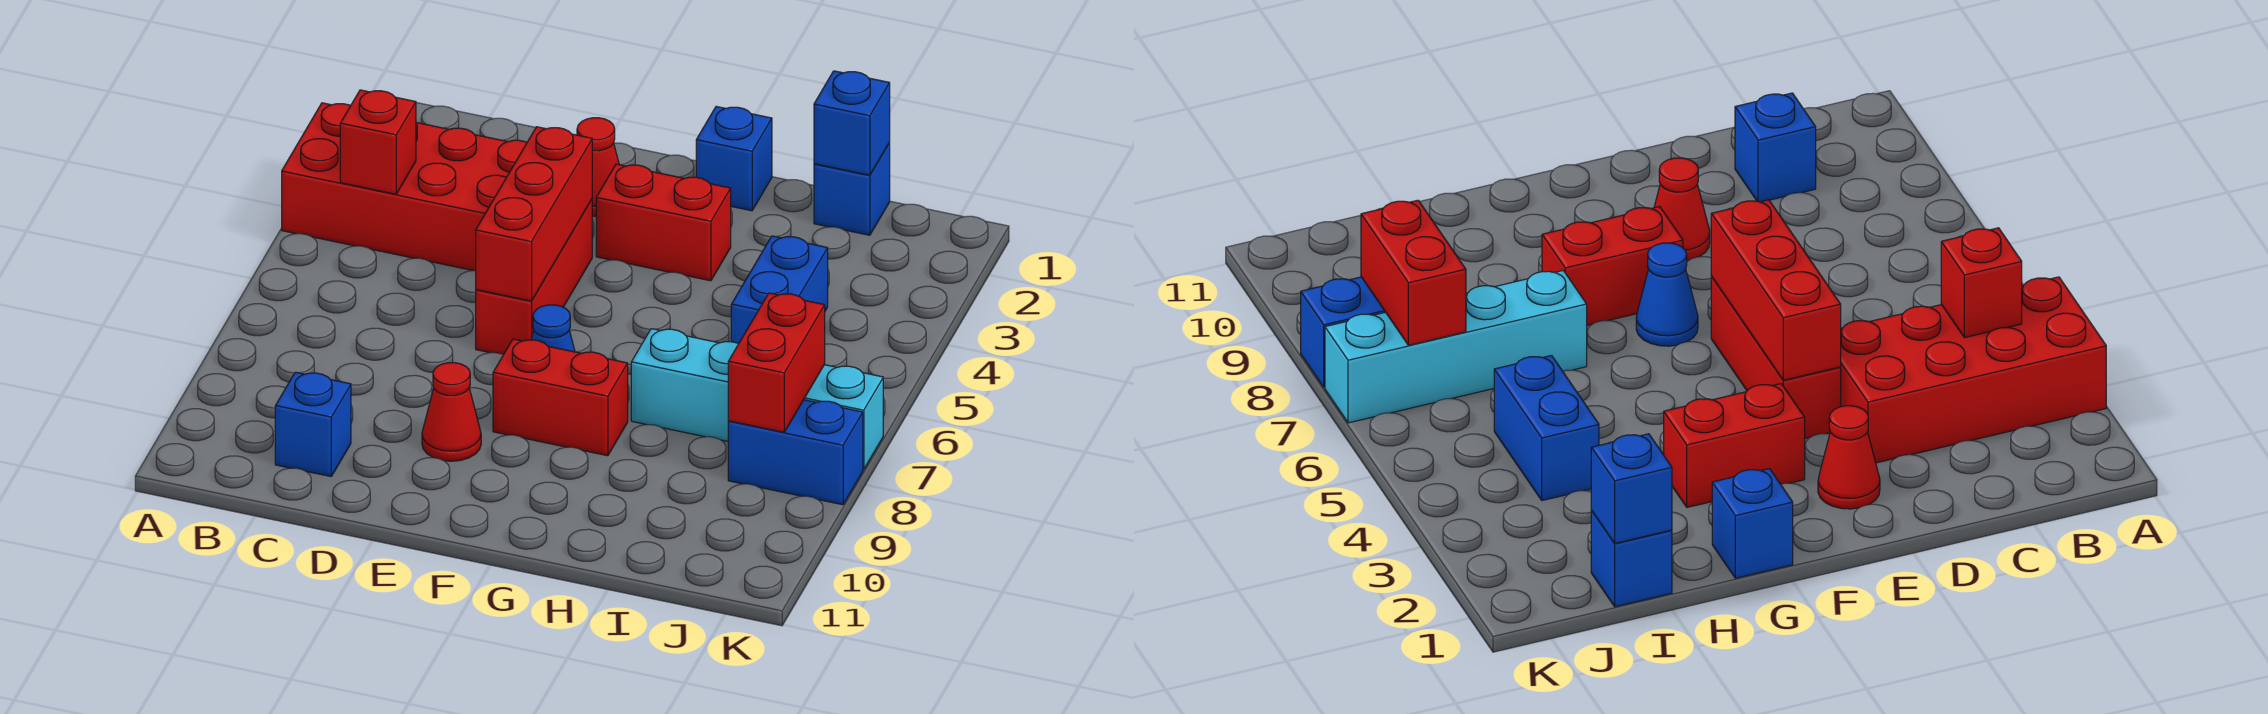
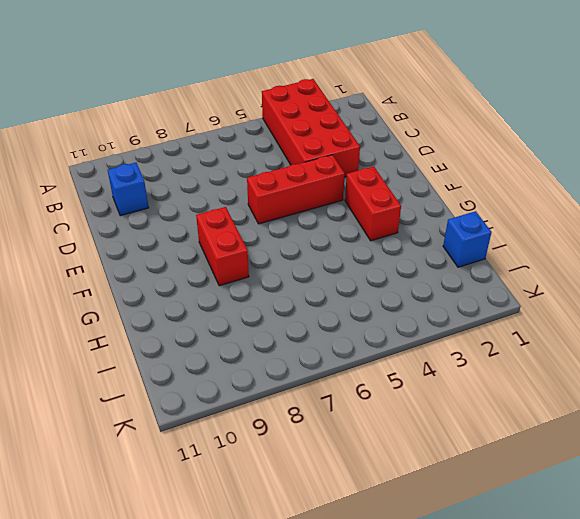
none -> red 1x1 cone [577,118,619,216]
none -> red 1x1 cone [422,363,481,461]
none -> blue 1x1 cone [531,305,575,352]

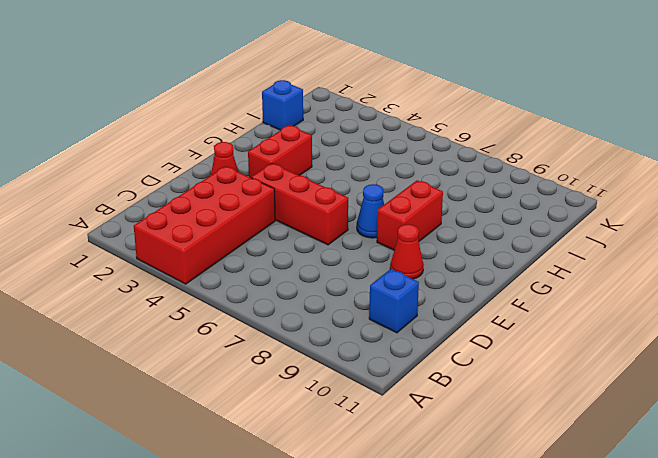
none -> blue 1x1 brick [696,106,772,211]
none -> cyan 1x4 brick [631,329,883,470]
none -> blue 1x2 brick [731,236,828,344]

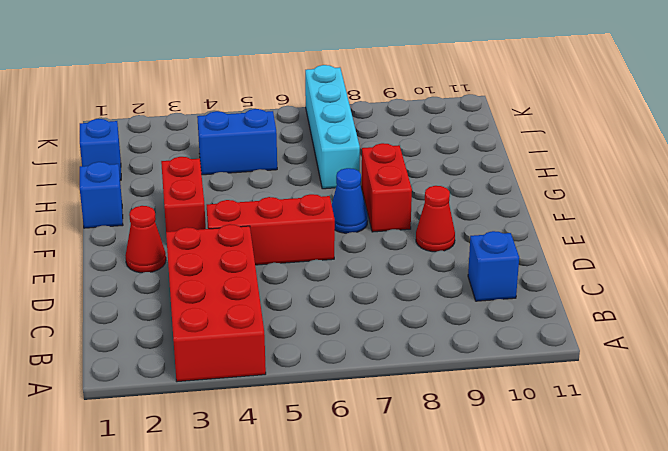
none -> blue 1x2 brick [728,400,863,505]
none -> red 1x1 brick [340,90,416,194]
none -> red 1x3 brick [476,127,592,301]

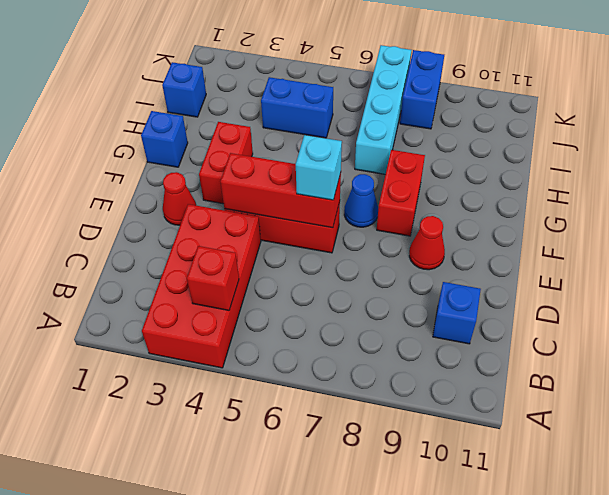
cyan 1x1 brick [296,135,342,200] -> none
none -> blue 1x1 brick [814,71,890,175]
none -> red 1x2 brick [728,293,825,432]

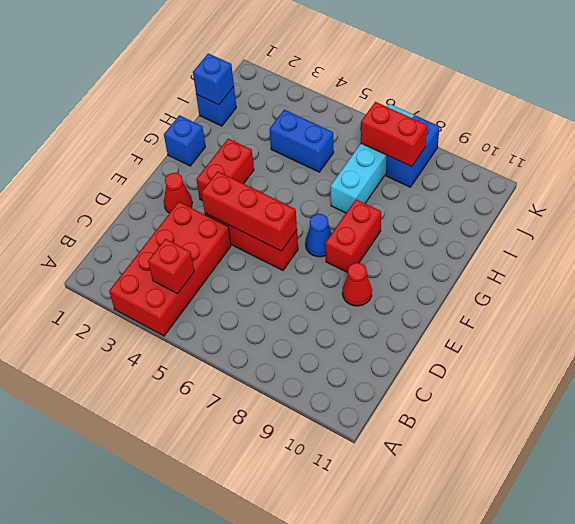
none -> blue 1x1 brick [275,372,351,476]

